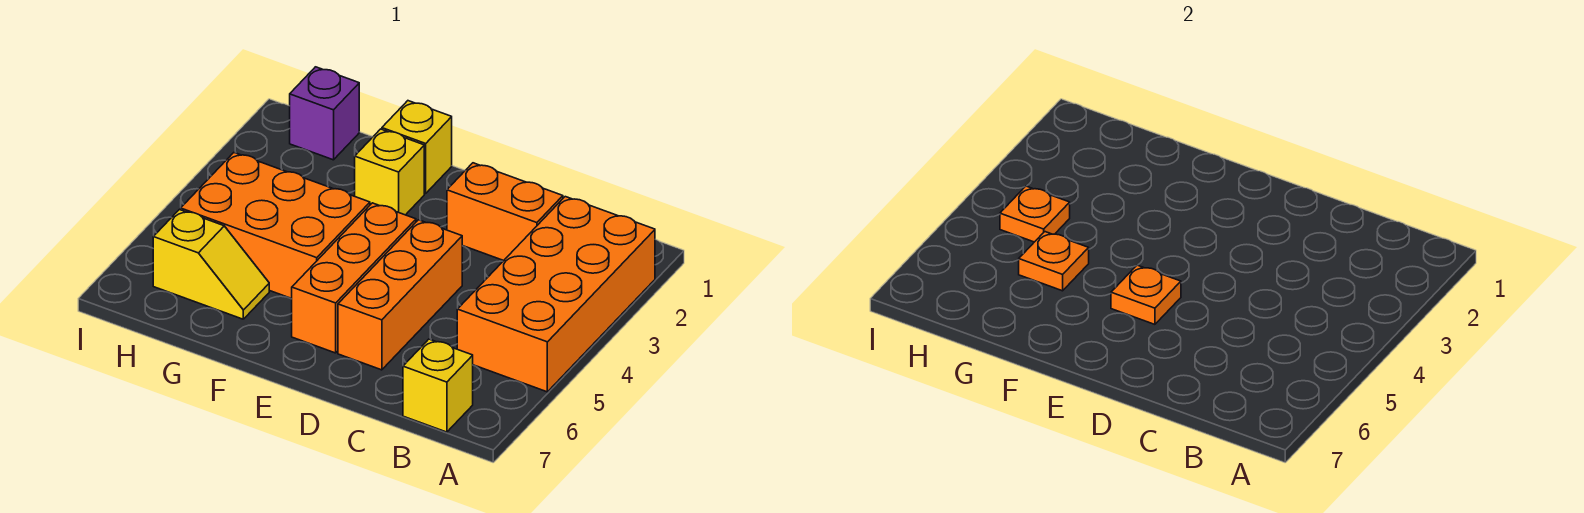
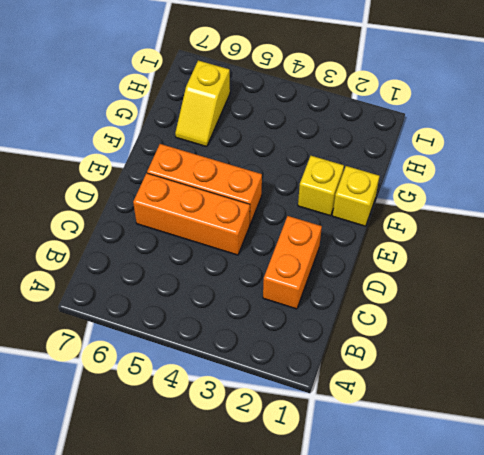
none -> orange 2x4 brick [457,197,655,392]
none -> yellow 1x1 brick [403,339,473,432]
none -> orange 2x3 brick [181,153,370,299]

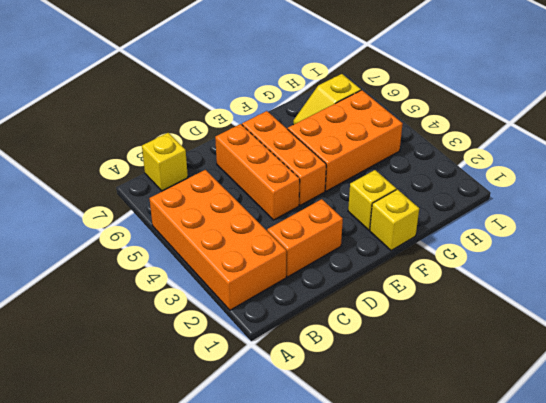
none -> purple 1x1 brick [290,67,359,160]
none -> orange 1x1 plate [1111,265,1181,324]
none -> orange 1x1 plate [1019,232,1089,291]

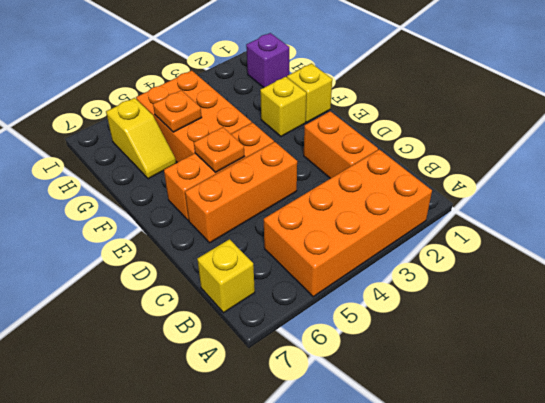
none -> orange 1x1 plate [1000,186,1070,242]

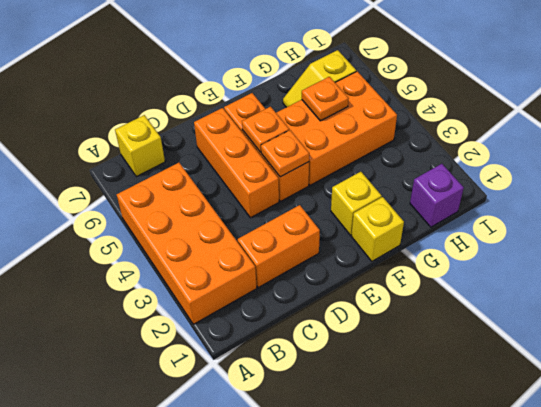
orange 1x1 plate [261,130,309,177] -> orange 1x1 plate moved to [1000,186,1070,242]

